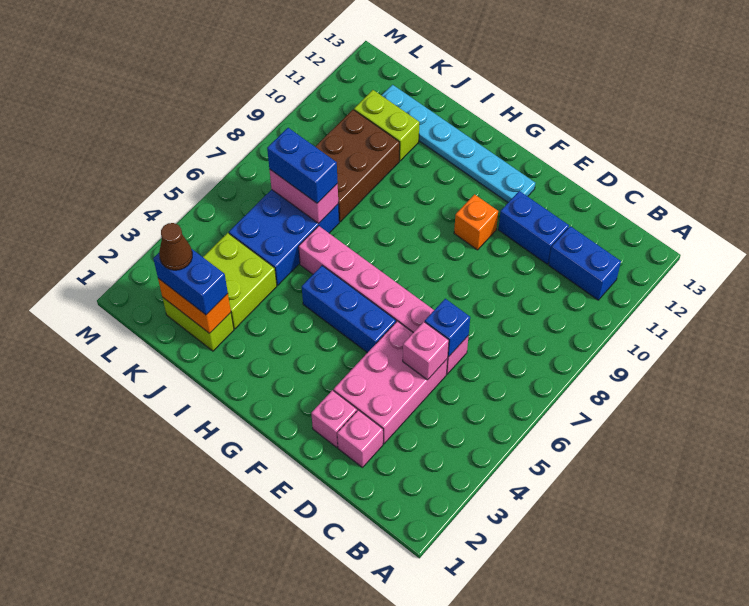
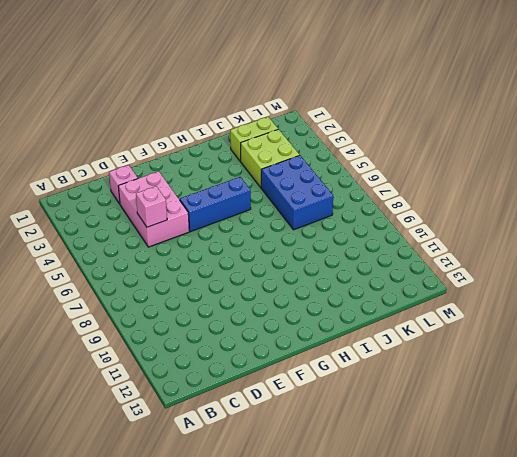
none -> blue 1x2 brick [549,226,621,300]
none -> pink 1x6 brick [299,226,469,374]
none -> blue 1x2 brick [498,191,569,264]

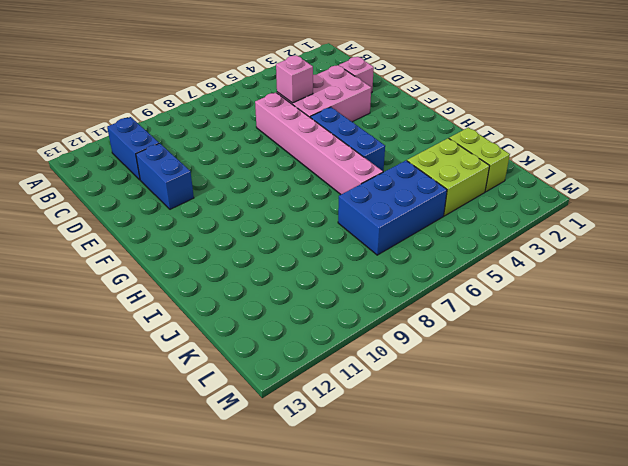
none -> pink 1x1 brick [311,390,357,448]
none -> orange 1x1 brick [454,194,498,250]
none -> cyan 1x6 plate [381,85,535,202]

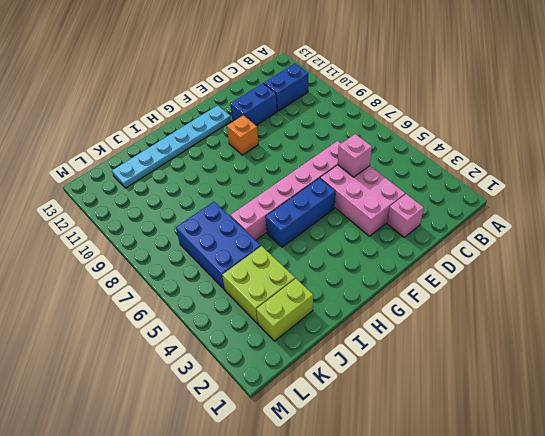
none -> pink 1x1 brick [311,390,357,448]
none -> brown 2x3 brick [315,110,400,222]
none -> lime 1x2 brick [354,90,419,161]

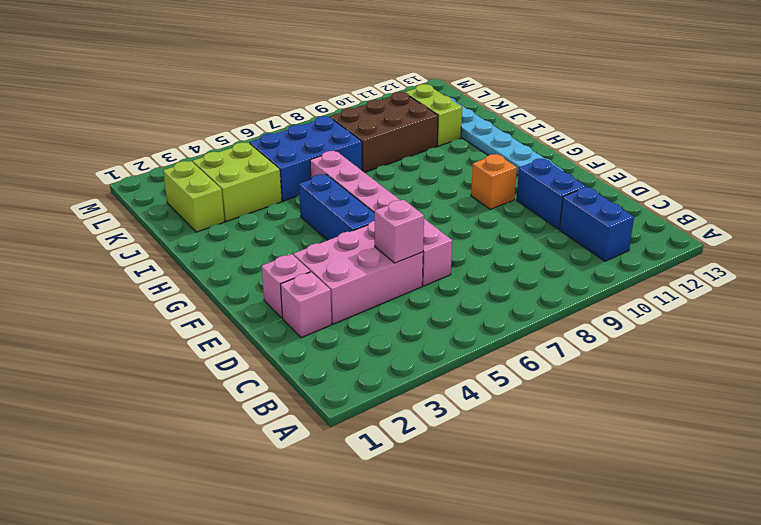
none -> blue 1x1 brick [425,299,470,357]
none -> orange 1x2 brick [158,278,231,333]
none -> pink 1x2 brick [269,169,338,223]

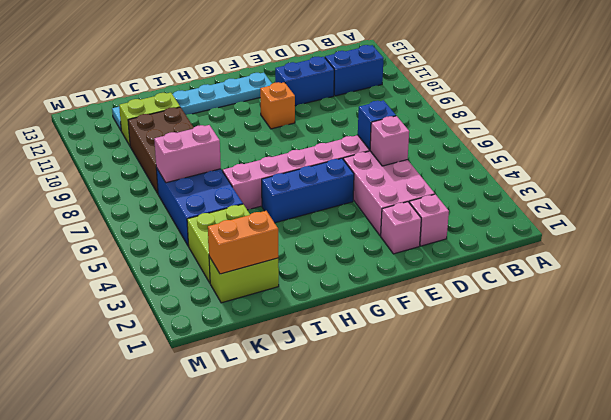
none -> blue 1x2 brick [153,249,228,315]
none -> blue 1x2 brick [267,128,338,203]
none -> brown 1x1 cone [159,223,192,270]

